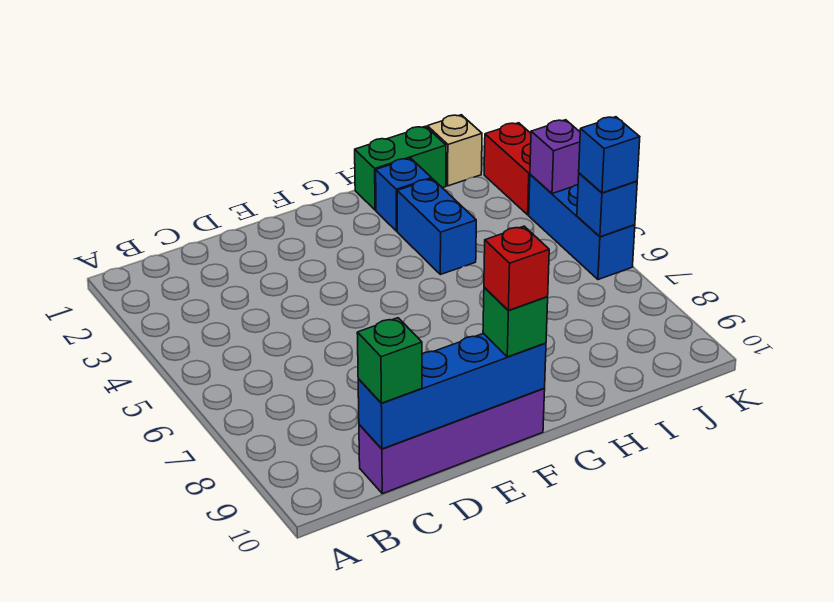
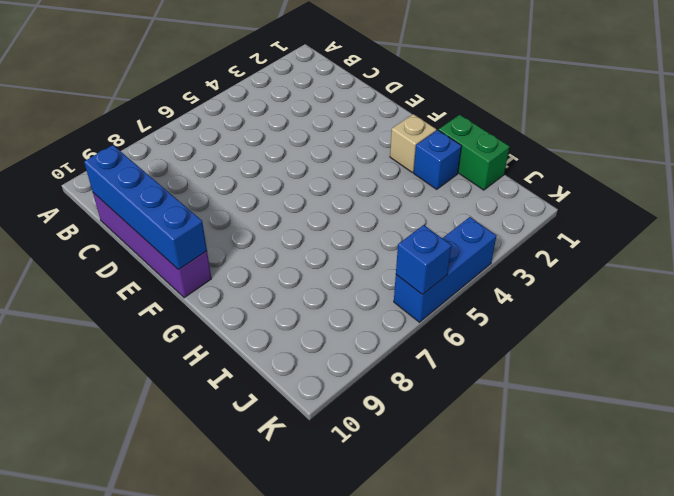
tan 1x1 brick [390,114,436,173] -> tan 1x1 brick moved to [427,115,482,186]
none -> blue 1x2 brick [397,179,476,275]
none -> red 1x2 brick [484,123,531,215]
none -> purple 1x1 brick [530,120,580,194]

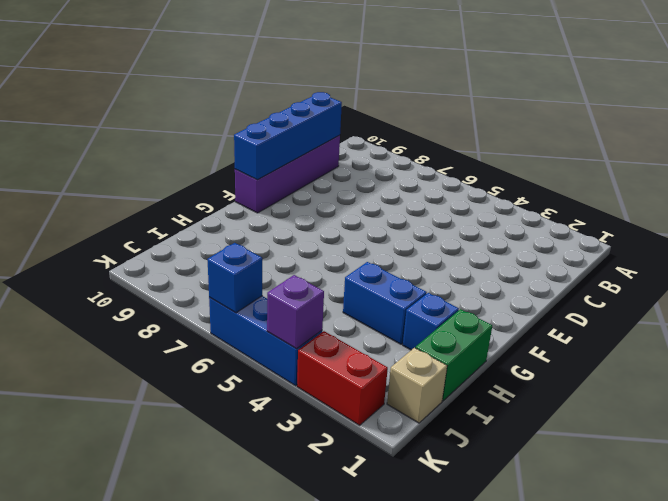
none -> green 1x1 brick [357,318,422,403]
none -> green 1x1 brick [483,287,548,357]
none -> blue 1x1 brick [579,117,640,193]

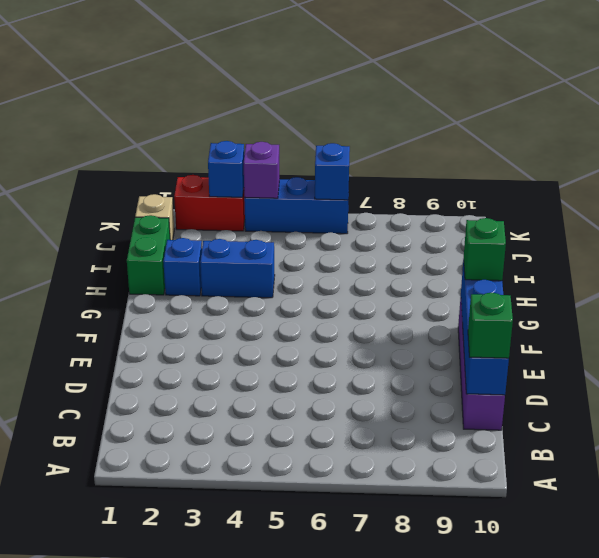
blue 1x1 brick [208,141,244,197] -> blue 1x1 brick moved to [579,117,640,193]
none -> red 1x1 brick [484,226,549,310]

